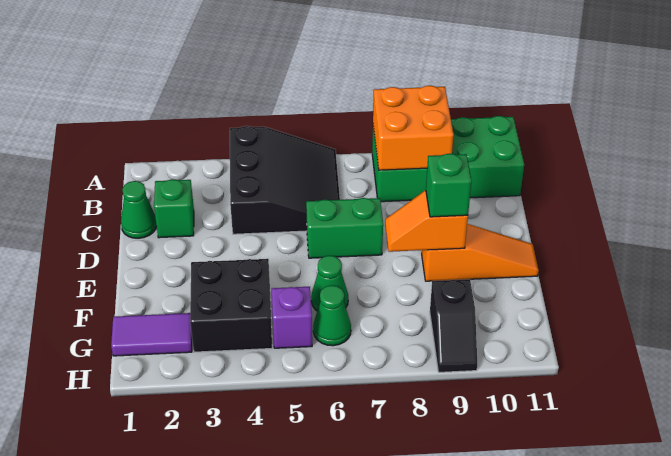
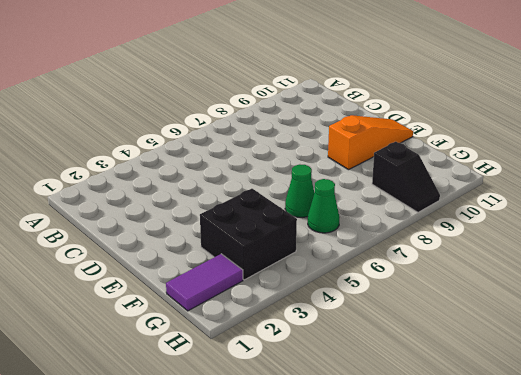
none -> black 3x3 slope [230,126,340,234]
none -> green 2x4 brick [372,116,524,202]
none -> green 1x1 cone [121,181,157,238]

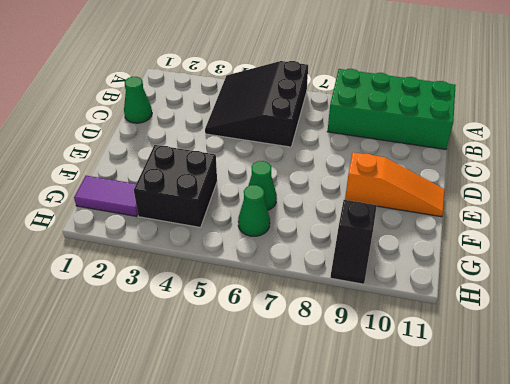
black 3x3 slope [205,61,308,147] -> black 3x3 slope turned to [230,126,340,234]
none -> green 1x1 brick [154,179,194,238]
none -> green 1x2 brick [306,198,383,258]
none -> purple 1x1 brick [272,287,312,348]

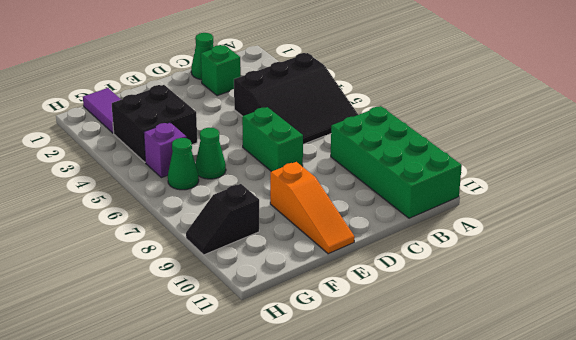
none -> orange 2x2 brick [373,86,454,170]
none -> orange 1x2 slope [385,190,468,252]
none -> green 1x1 brick [426,154,471,217]

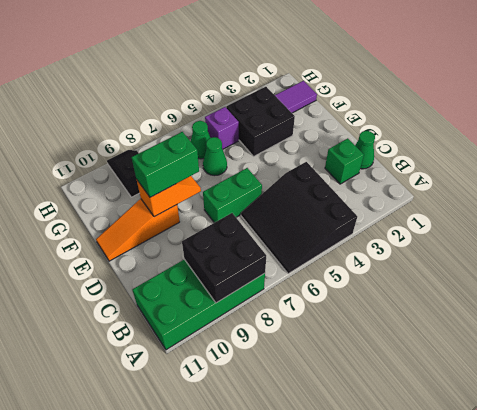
black 2x2 brick [182,213,266,303] -> orange 2x2 brick [373,86,454,170]
green 1x2 brick [132,132,199,197] -> green 1x1 brick [426,154,471,217]

